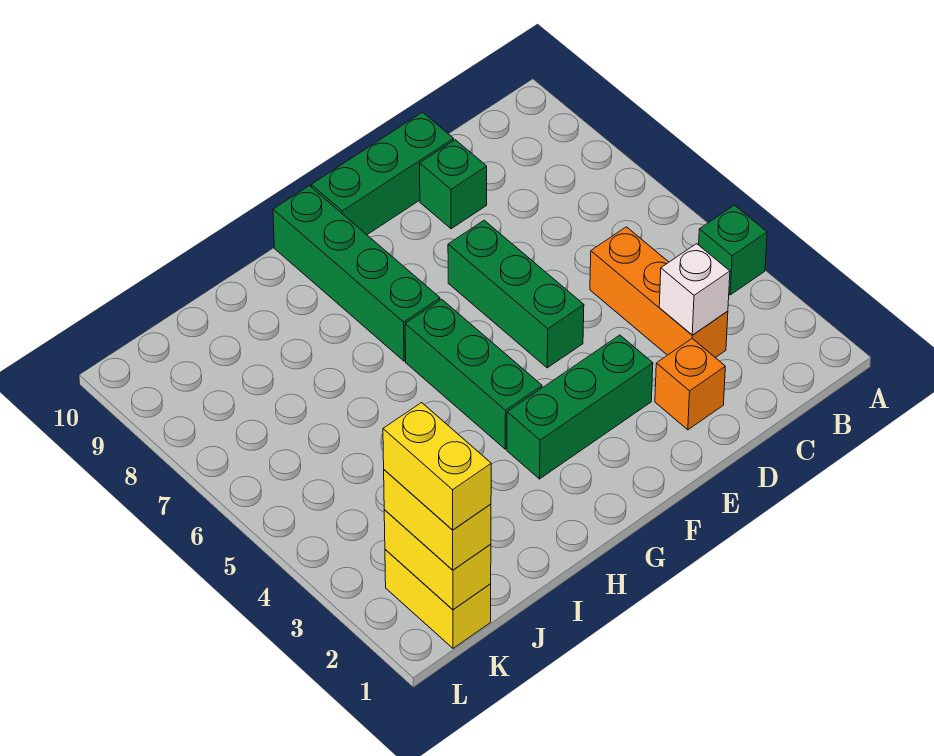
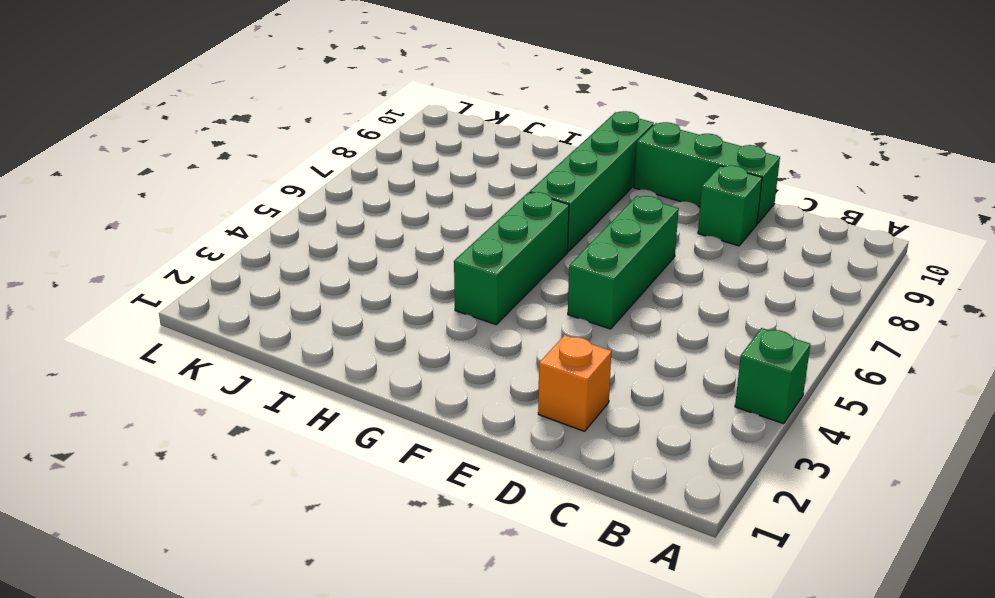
none -> orange 1x3 brick [590,227,728,358]
none -> green 1x3 brick [507,335,653,479]
none -> yellow 1x2 brick [385,549,491,648]

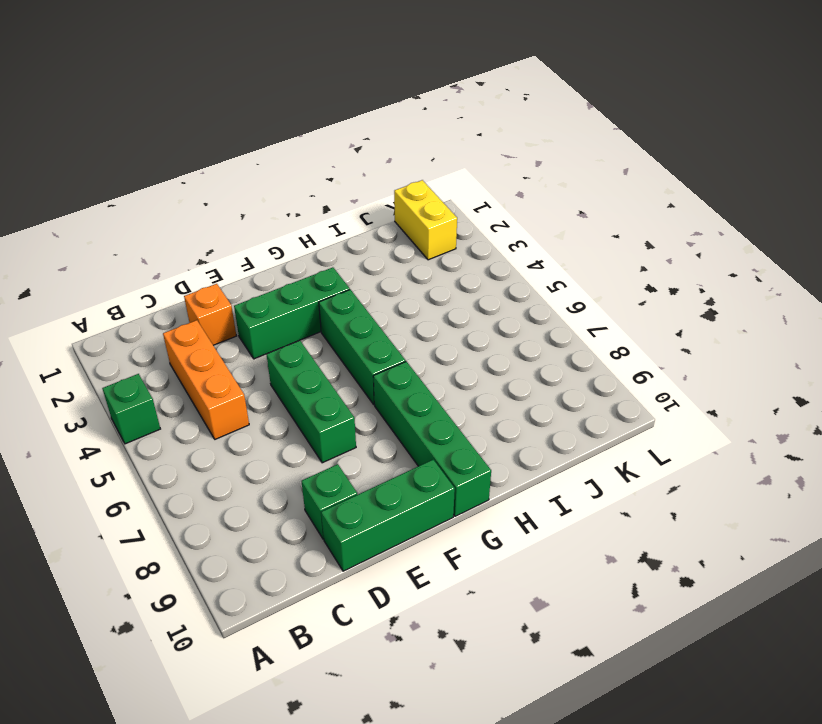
none -> white 1x1 brick [659,244,730,335]
none -> yellow 1x2 brick [384,510,491,609]
none -> yellow 1x2 brick [384,470,491,570]

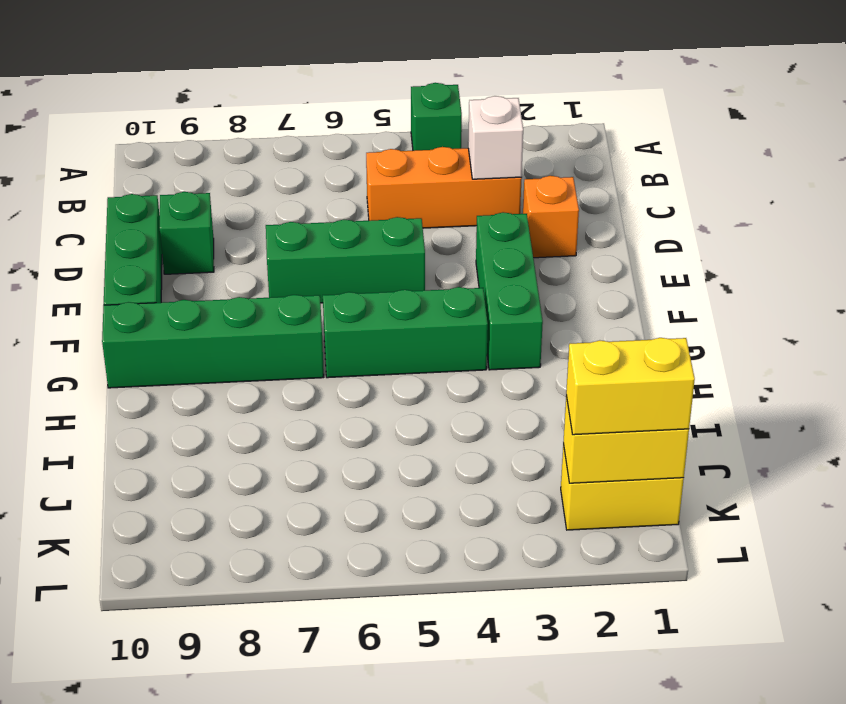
none -> yellow 1x2 brick [383,403,491,530]

